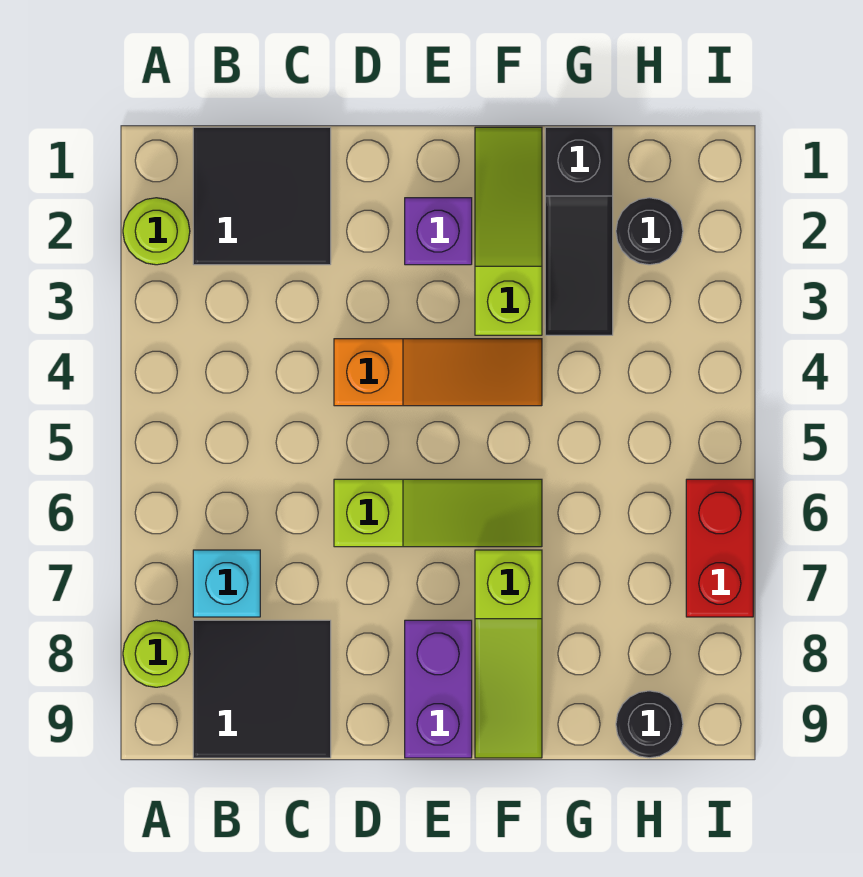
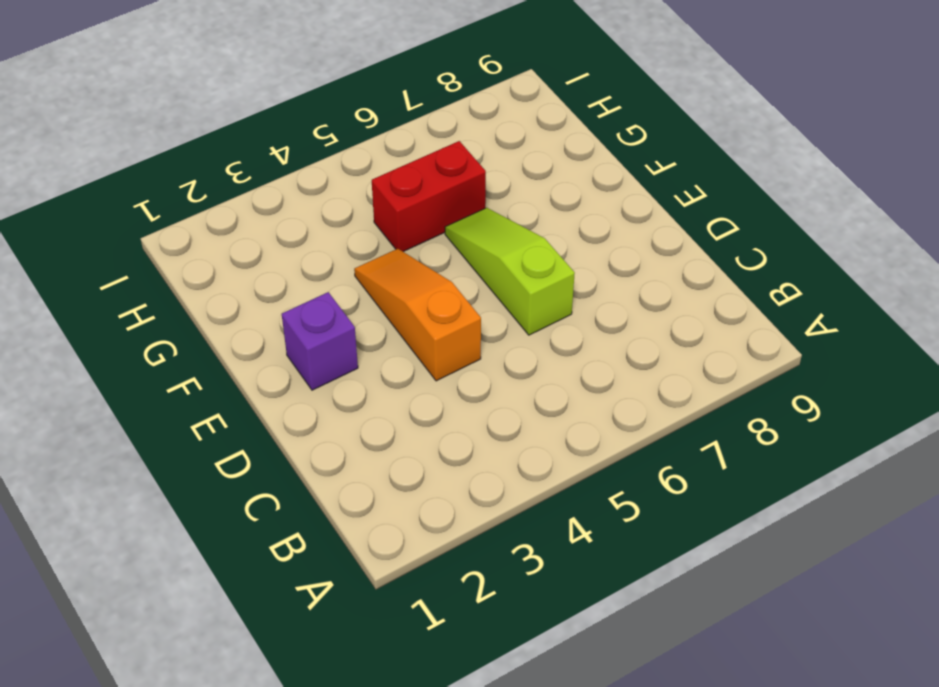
red 1x2 brick [372,141,486,252] -> red 1x2 brick moved to [686,479,753,617]
none -> lime 1x1 round brick [123,198,190,265]
none -> lime 1x1 round brick [123,620,190,687]
none -> black 2x2 tile [193,127,331,265]

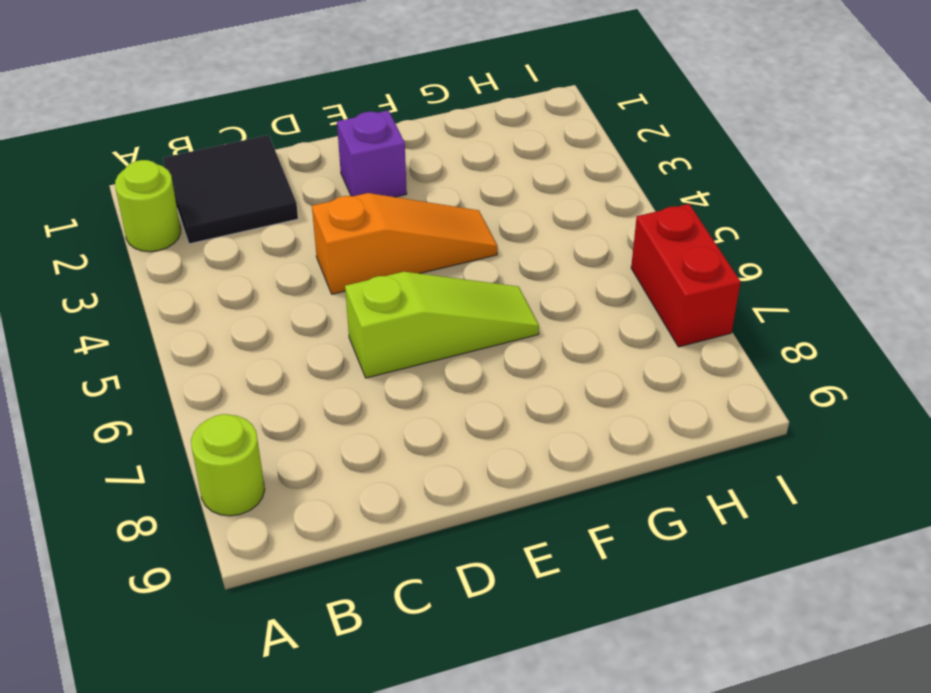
none -> cyan 1x1 brick [193,550,260,617]
none -> black 2x2 tile [193,620,331,758]
none -> purple 1x2 brick [405,620,472,758]

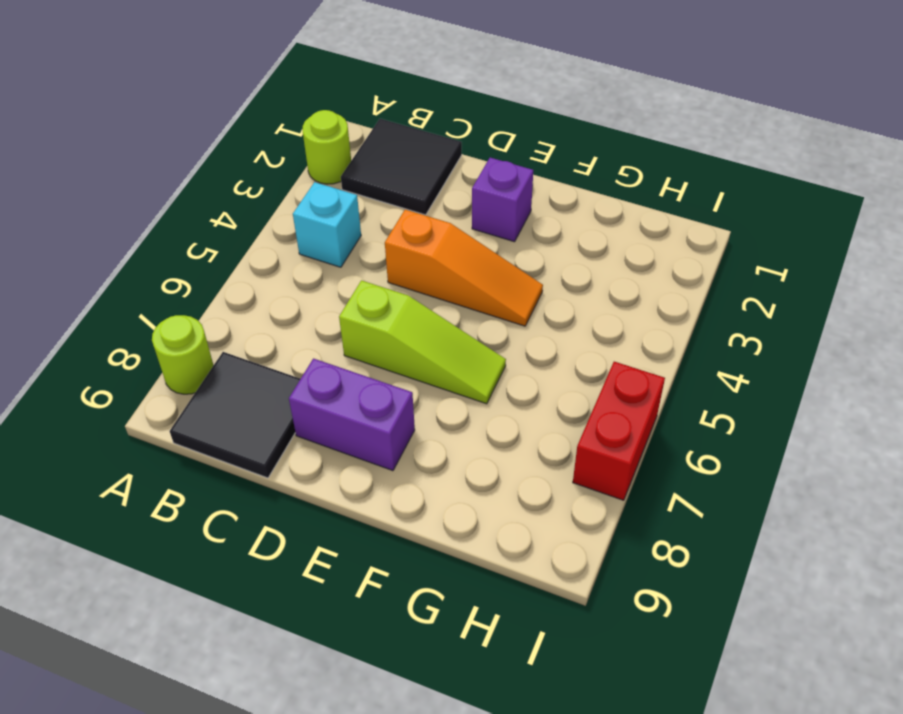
cyan 1x1 brick [293,182,361,267] -> cyan 1x1 brick moved to [193,550,260,617]
purple 1x2 brick [289,359,415,471] -> purple 1x2 brick turned to [405,620,472,758]
none -> lime 1x3 slope [475,127,542,335]
none -> lime 1x3 slope [475,550,542,758]
none -> black 1x3 slope [545,127,613,335]

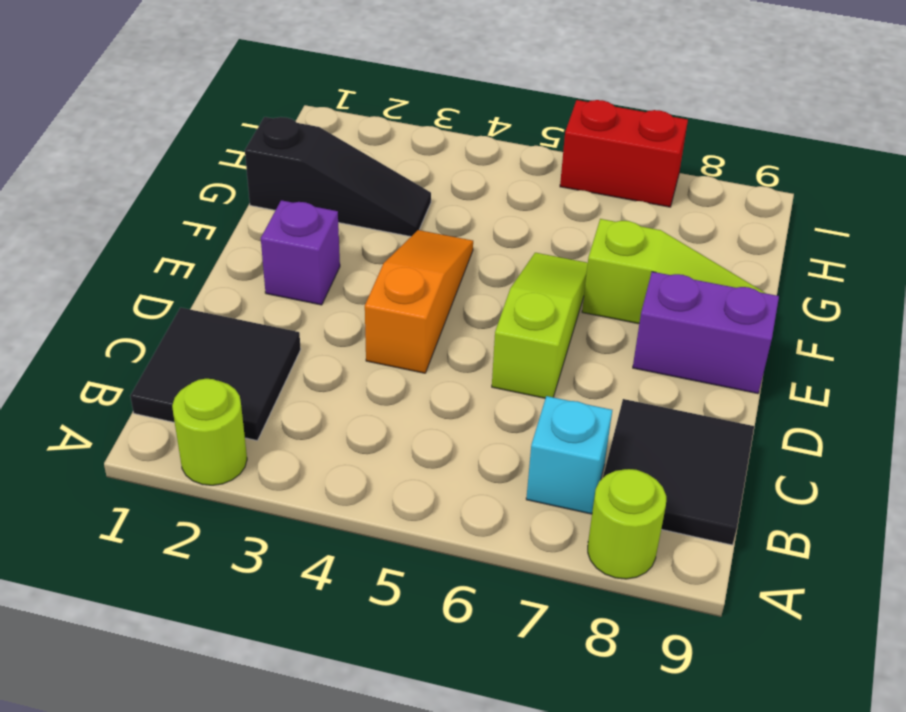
none -> lime 1x3 slope [475,127,542,335]
none -> black 1x1 round brick [616,198,683,265]
none -> black 1x1 round brick [616,691,683,758]

